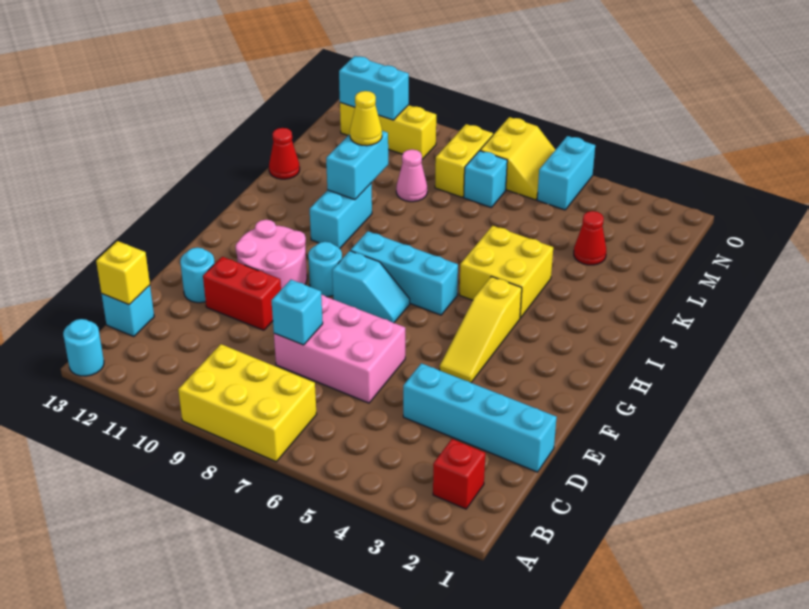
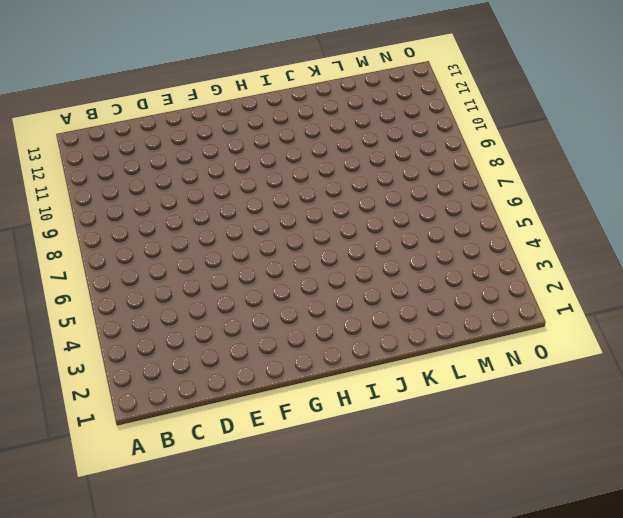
none -> yellow 2x3 brick [178,344,317,462]
none -> cyan 1x1 round brick [63,319,104,376]
none -> red 1x1 brick [433,439,485,509]

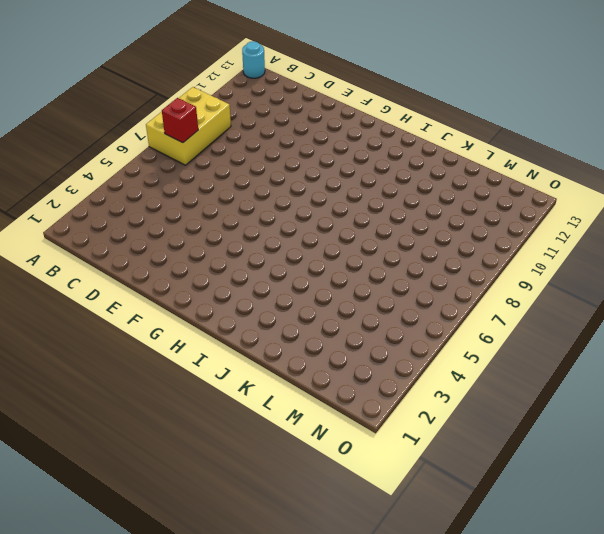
red 1x1 brick [162,98,198,143] -> red 1x1 brick moved to [433,439,485,509]
none -> cyan 1x1 brick [102,285,154,337]
none -> cyan 1x4 brick [403,363,557,472]
none -> pink 2x3 brick [274,295,405,403]

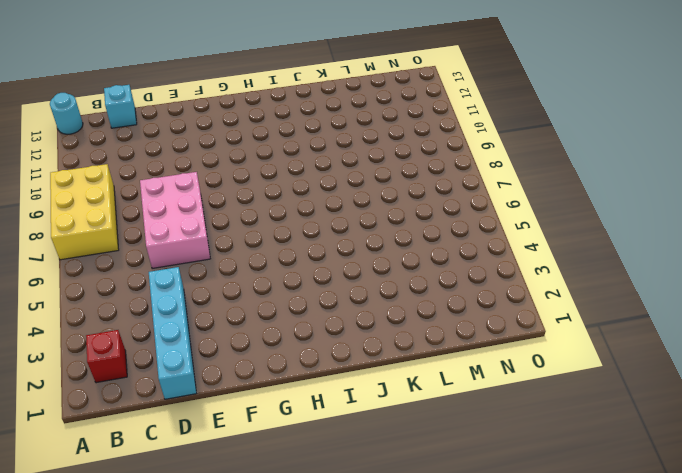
none -> red 1x2 brick [203,257,281,330]
none -> cyan 1x1 round brick [180,248,215,303]
none -> yellow 1x3 slope [440,276,522,383]

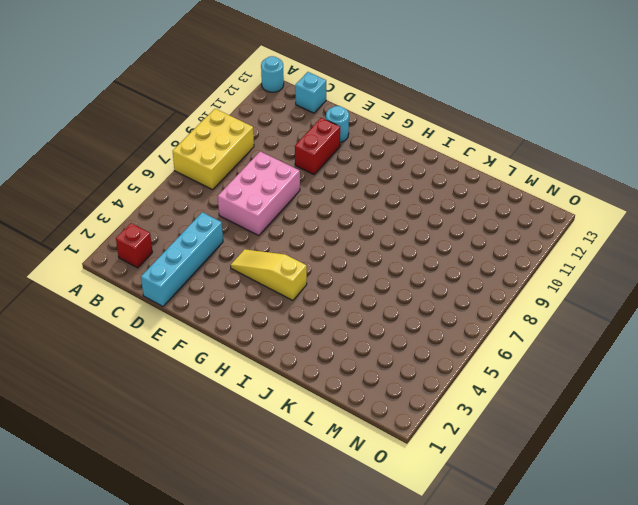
none -> pink 2x2 round brick [236,220,307,289]
none -> cyan 1x2 slope [332,251,410,323]
none -> cyan 1x1 round brick [308,242,342,297]

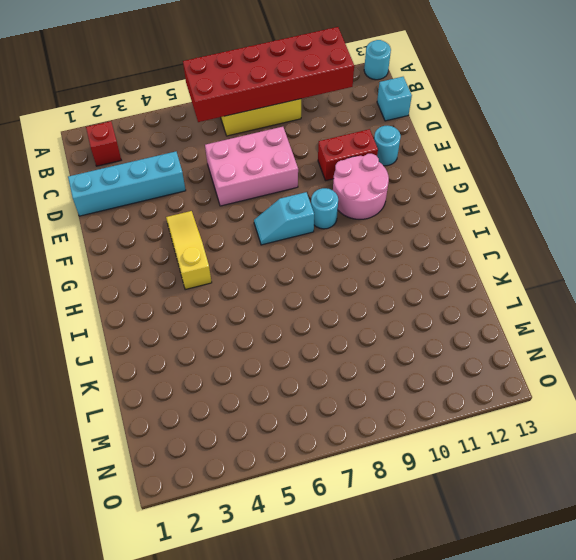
red 2x6 brick [183,27,354,122] -> none
none -> cyan 1x3 brick [351,231,458,315]
none -> yellow 2x2 brick [460,226,553,318]
none -> cyan 1x2 brick [310,183,372,249]

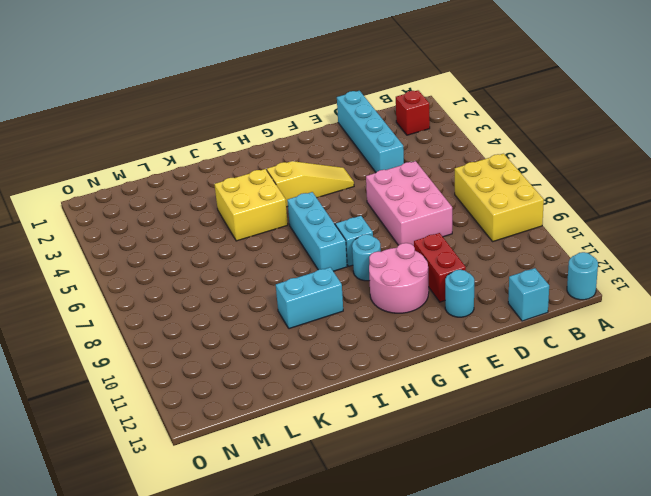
none -> red 1x1 cone [269,128,300,179]
none -> red 1x1 cone [574,211,606,265]
none -> pink 1x1 cone [396,150,427,202]

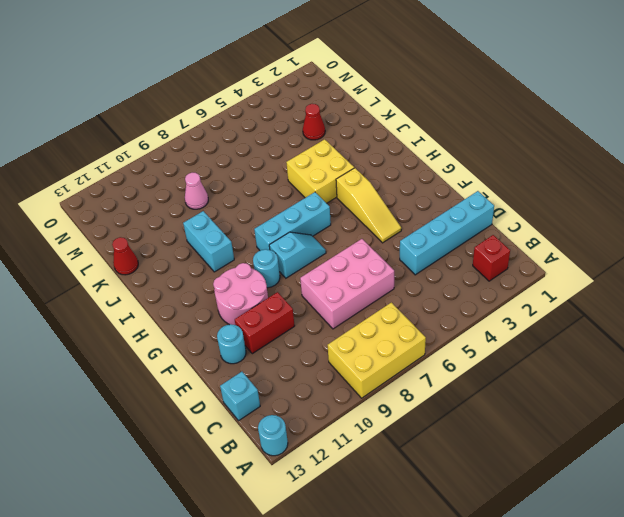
none -> cyan 1x1 brick [464,151,507,207]
none -> yellow 1x2 brick [435,124,493,197]
none -> cyan 1x2 brick [537,136,595,210]

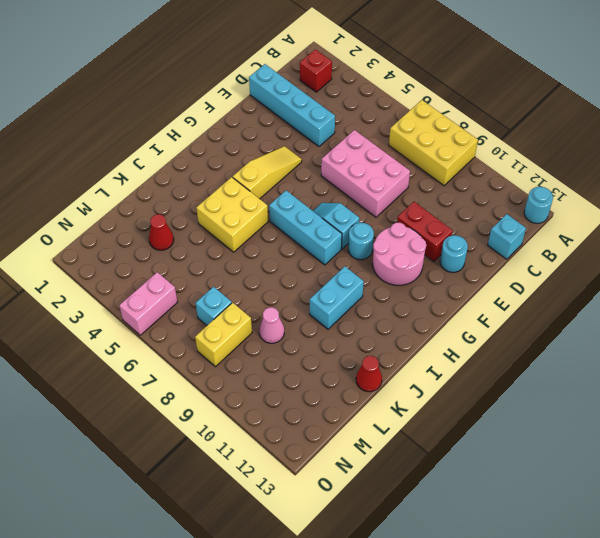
pink 1x2 brick [119,272,177,335] -> cyan 1x2 brick [537,136,595,210]
none -> yellow 2x2 slope [480,117,555,200]
none -> yellow 1x3 brick [340,103,436,159]
none -> yellow 1x1 brick [96,241,150,305]

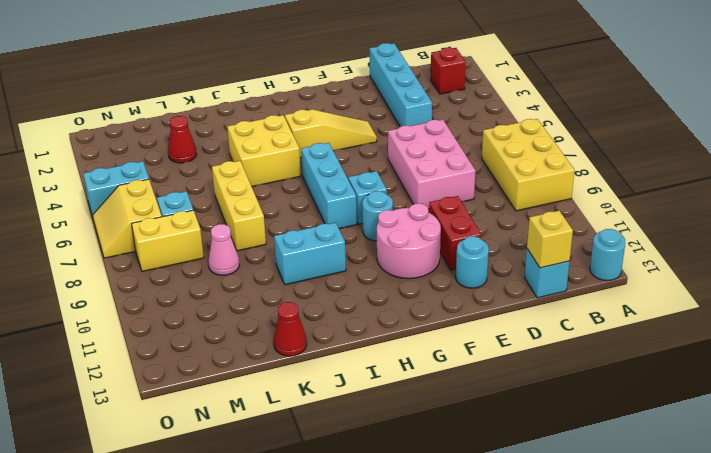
yellow 1x3 brick [212,161,266,251] -> yellow 1x3 brick moved to [340,103,436,159]
yellow 2x2 slope [93,179,162,258] -> yellow 2x2 slope turned to [480,117,555,200]
none -> cyan 1x1 brick [271,280,323,345]
none -> cyan 1x2 brick [326,131,388,200]
none -> cyan 1x2 brick [339,56,409,120]

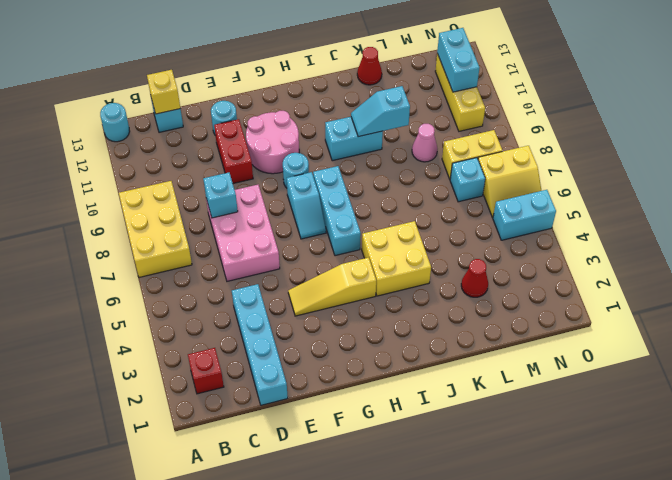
cyan 1x2 slope [351,86,410,137] -> cyan 1x2 brick [326,131,388,200]
none -> yellow 1x1 cone [350,91,382,146]

